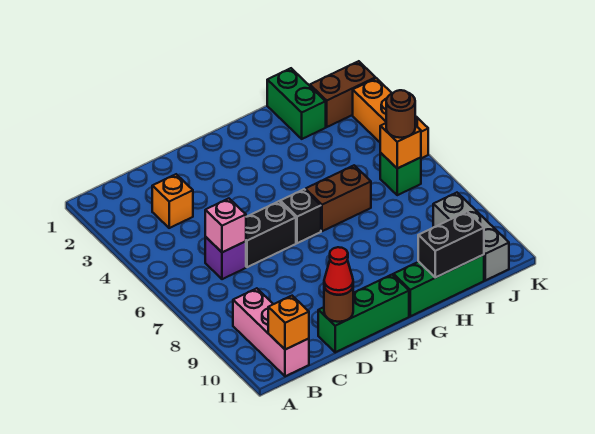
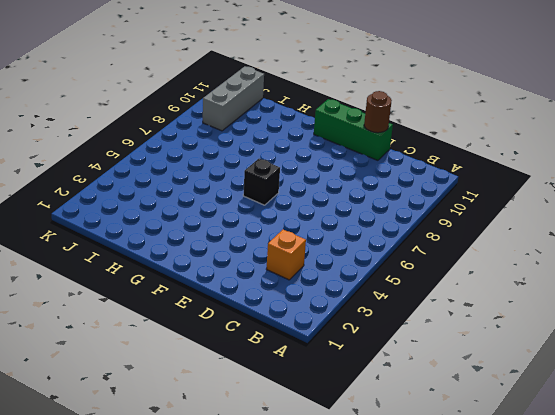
none -> pink 1x3 brick [233,288,309,376]
none -> purple 1x1 brick [205,237,246,279]
none -> black 1x2 brick [246,201,296,267]

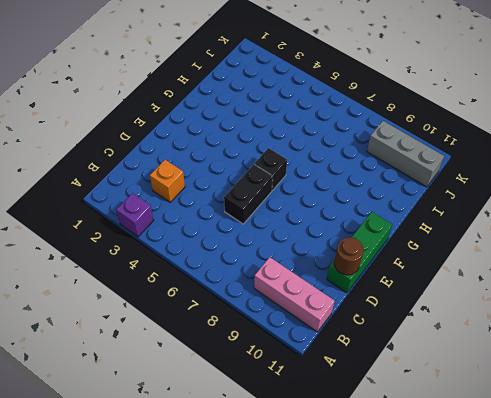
purple 1x1 brick [116,193,154,237] -> purple 1x1 brick moved to [205,237,246,279]
none -> brown 1x2 brick [305,165,371,231]
none -> green 1x3 brick [393,255,484,316]
none -> green 1x2 brick [267,68,326,139]

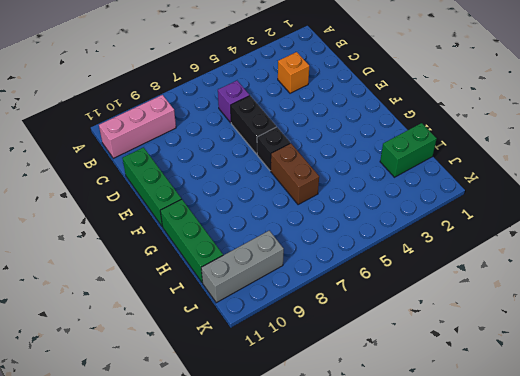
none -> brown 1x2 brick [310,61,376,127]
none -> green 1x1 brick [380,153,421,195]
none -> orange 1x3 brick [353,78,428,158]

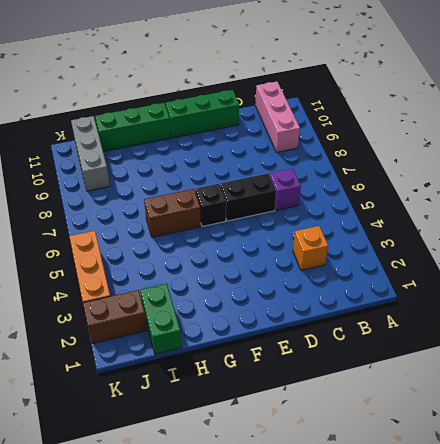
none -> green 1x1 brick [380,153,421,195]
none -> orange 1x1 brick [268,296,309,350]
none -> pink 1x1 brick [205,199,246,252]

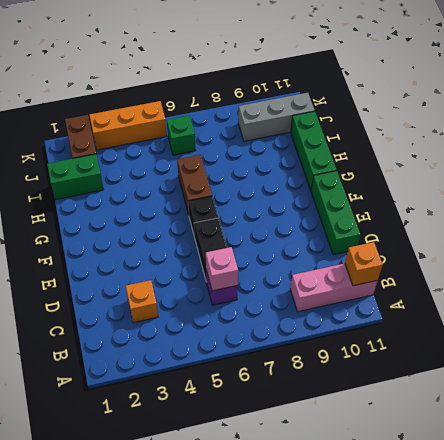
none -> brown 1x1 round brick [324,287,353,322]
none -> black 1x2 brick [418,212,484,278]
none -> orange 1x1 brick [380,123,421,168]

